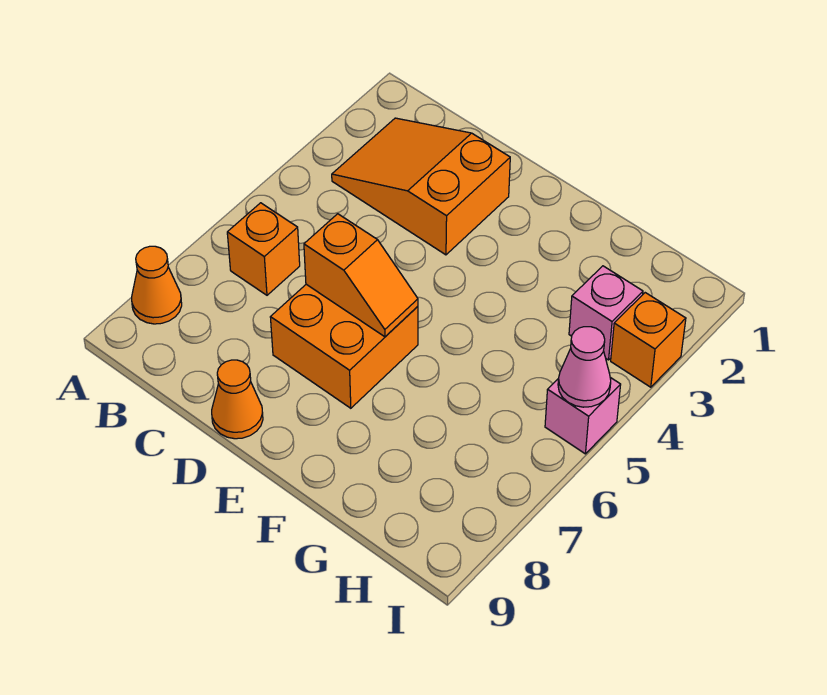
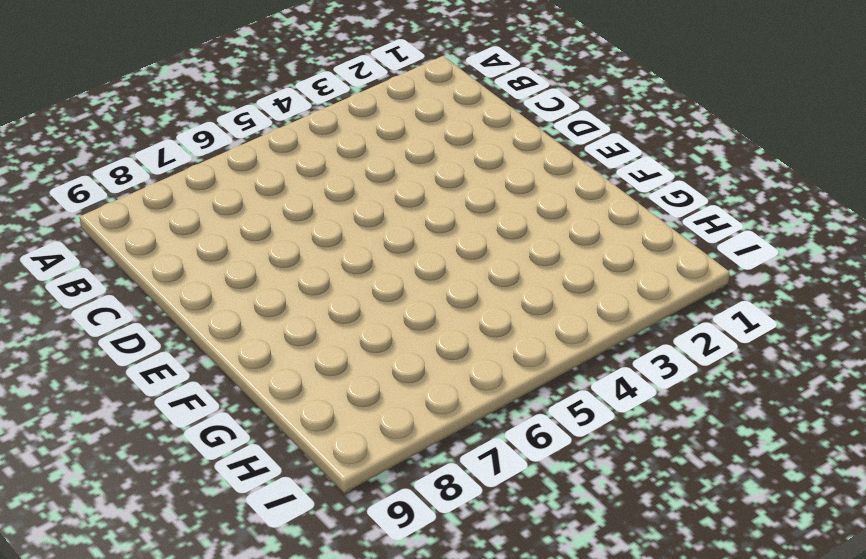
none -> orange 1x1 cone [132,246,182,324]
none -> orange 2x3 slope [332,118,510,255]

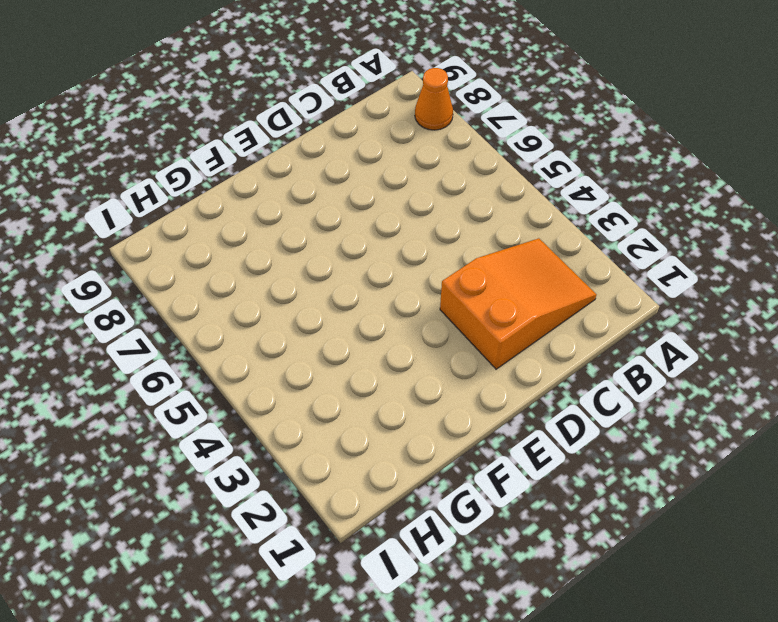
none -> orange 1x1 brick [227,203,300,295]
none -> orange 2x2 brick [270,284,418,408]

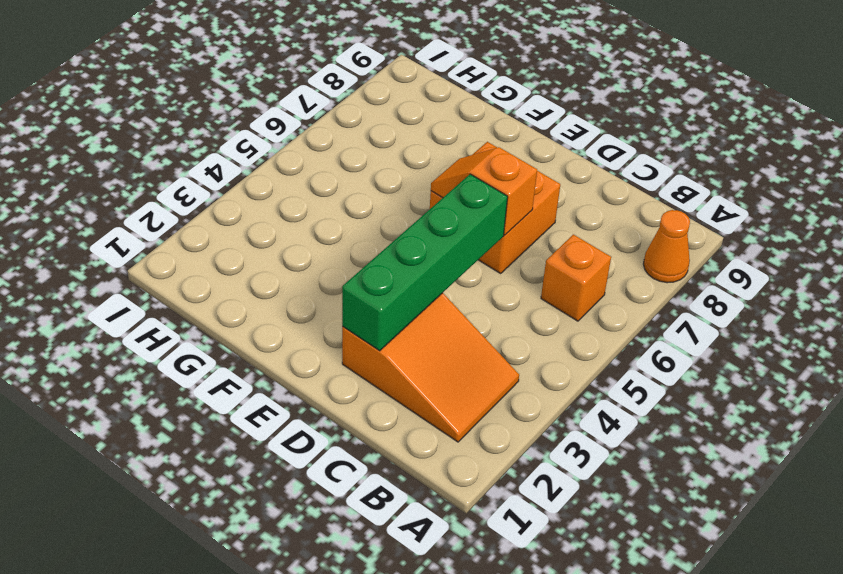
green 1x4 brick [342,174,508,351] -> none
none -> orange 1x1 cone [212,360,263,439]
none -> pink 1x1 brick [569,266,643,360]

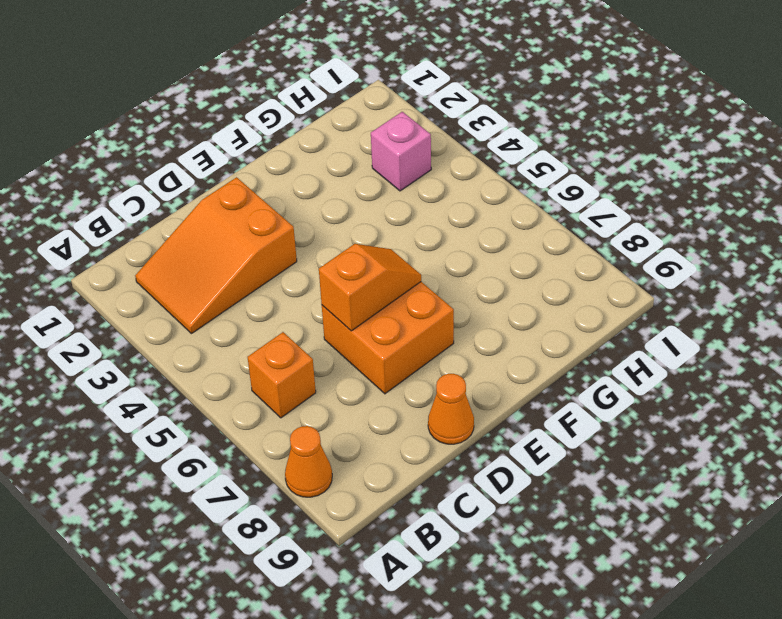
none -> orange 1x1 brick [611,293,686,387]
none -> pink 1x1 brick [545,378,621,454]

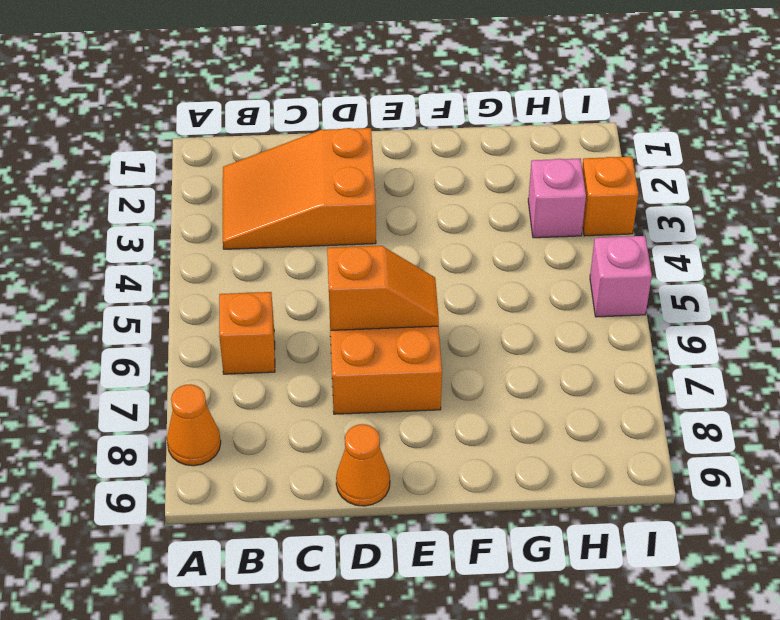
none -> pink 1x1 cone [558,327,611,407]

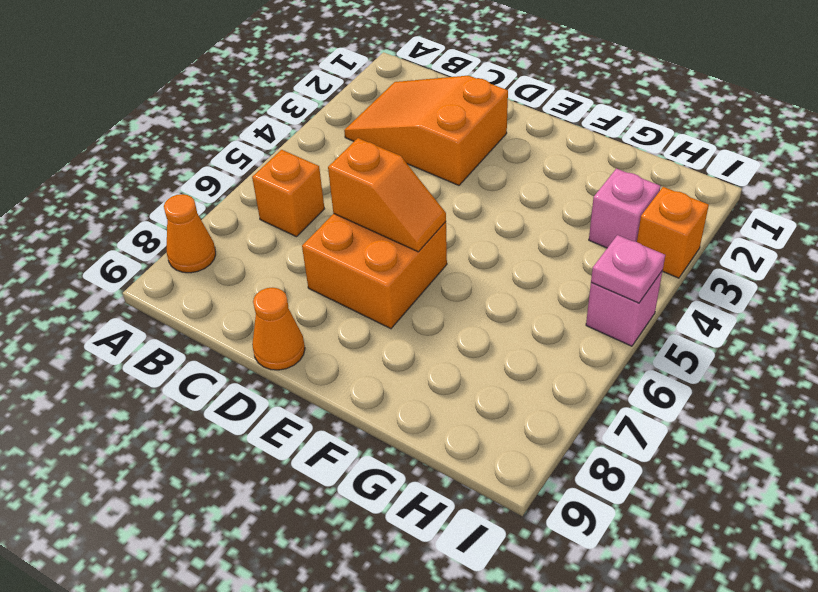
pink 1x1 plate [591,235,665,303] -> pink 1x1 cone [558,327,611,407]

